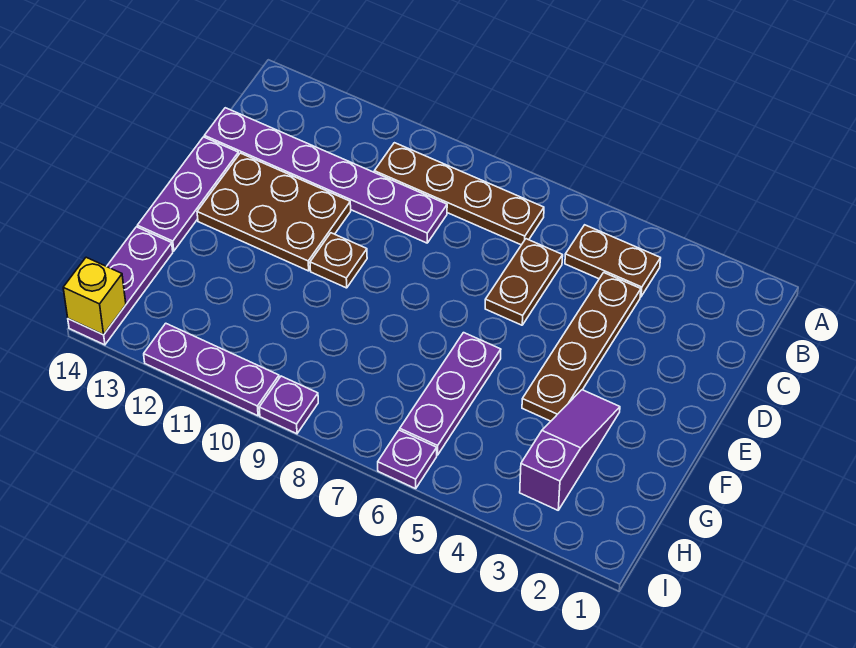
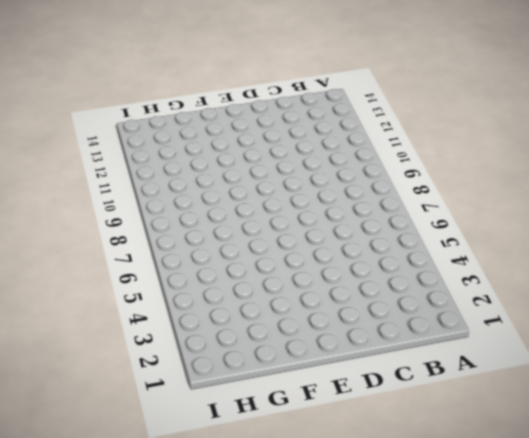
none -> brown 1x2 plate [565,225,661,297]
none -> brown 1x4 plate [374,143,544,245]
none -> brown 1x4 plate [522,273,641,421]

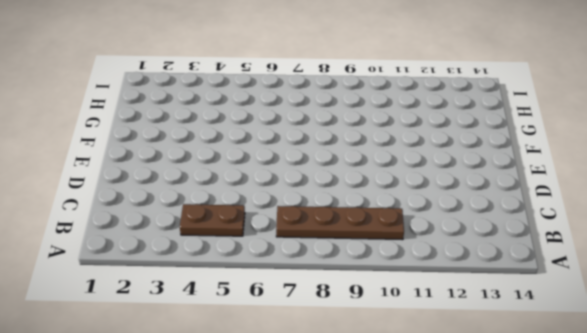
none -> brown 1x4 plate [522,273,641,421]
none -> brown 1x2 plate [485,239,563,325]
none -> purple 1x6 plate [204,108,447,243]

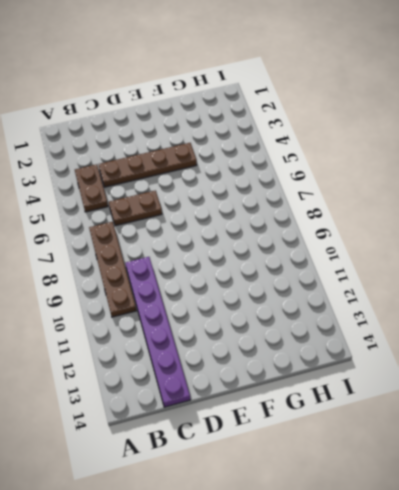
none -> brown 2x3 plate [197,153,351,271]
none -> purple 1x3 plate [137,137,239,251]
none -> brown 1x1 plate [310,233,367,288]

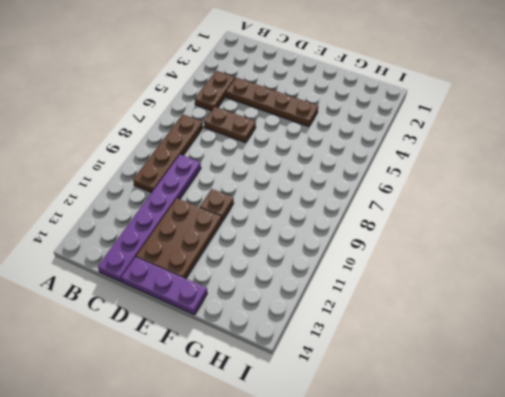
none -> purple 1x3 slope [520,390,620,510]
none -> purple 1x3 plate [400,333,501,455]
none -> purple 1x3 plate [68,227,173,345]

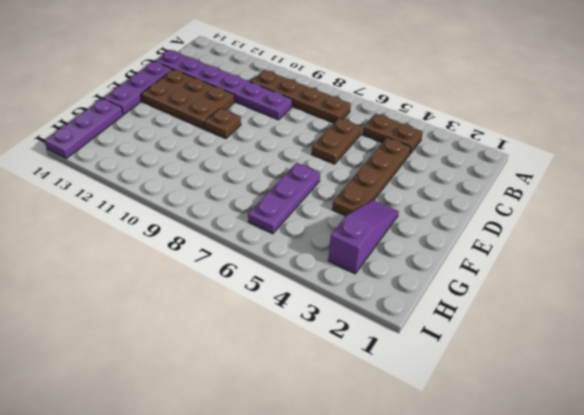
none -> purple 1x1 plate [378,430,437,489]
none -> purple 1x1 plate [259,376,318,434]
none -> purple 1x3 plate [144,323,279,416]

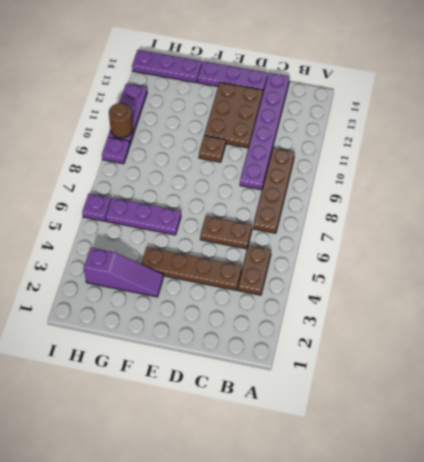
brown 1x1 round brick [109,103,133,138] -> none
none -> yellow 1x1 brick [63,257,126,335]

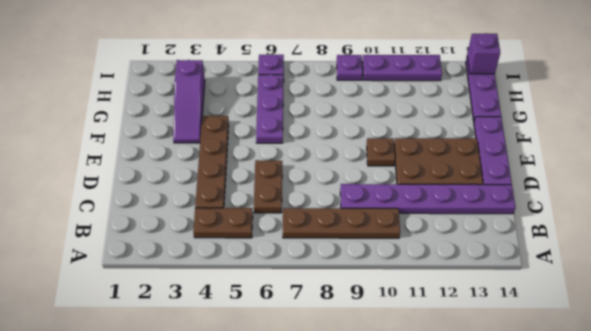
purple 1x1 brick [467,33,500,74] -> yellow 1x1 brick [63,257,126,335]

